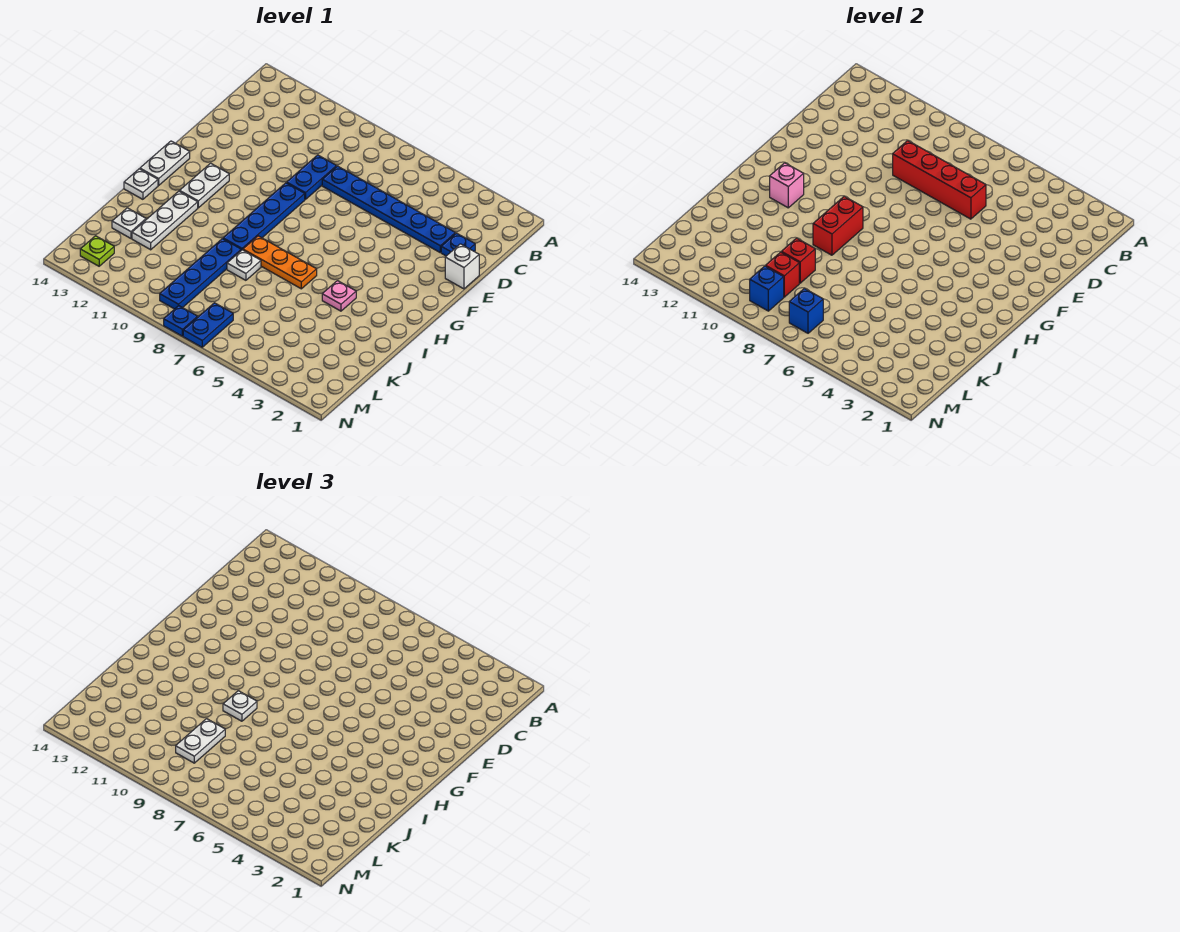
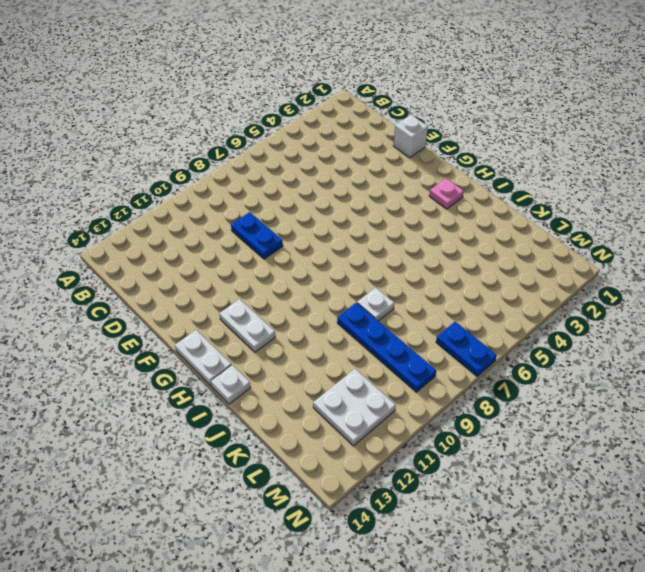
pink 1x1 plate [429,178,464,209] -> pink 1x1 plate moved to [322,281,356,311]
white 2x2 plate [313,369,396,446] -> none
none -> blue 1x1 plate [441,233,475,256]
none -> blue 1x6 plate [322,166,455,252]
none -> blue 1x4 plate [223,183,305,250]

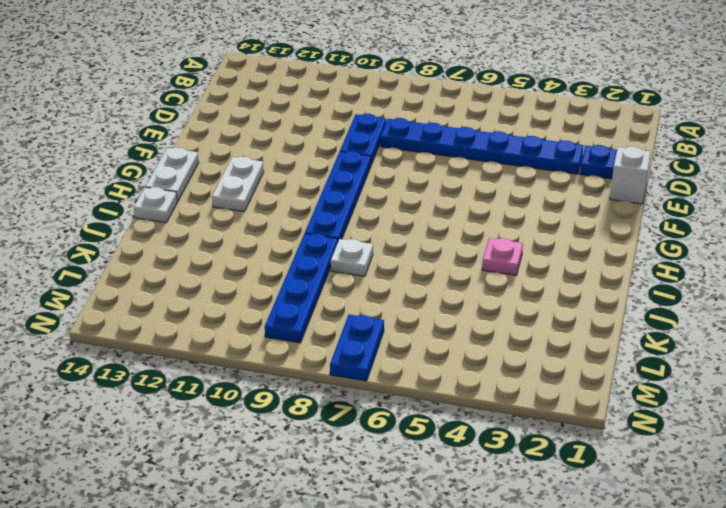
none -> orange 1x3 plate [243,236,317,289]
none -> white 1x3 plate [132,191,198,250]
none -> white 1x1 plate [112,208,146,238]

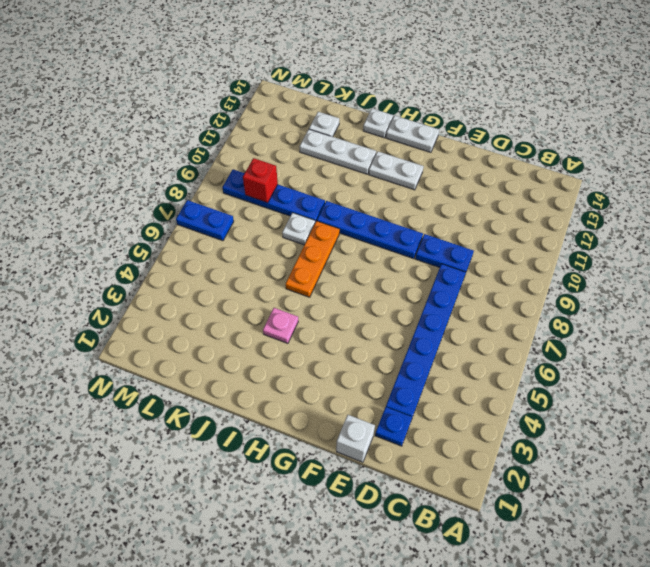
none -> lime 1x1 plate [80,236,114,266]
none -> blue 1x1 plate [164,306,198,336]
none -> red 1x4 brick [893,141,986,219]

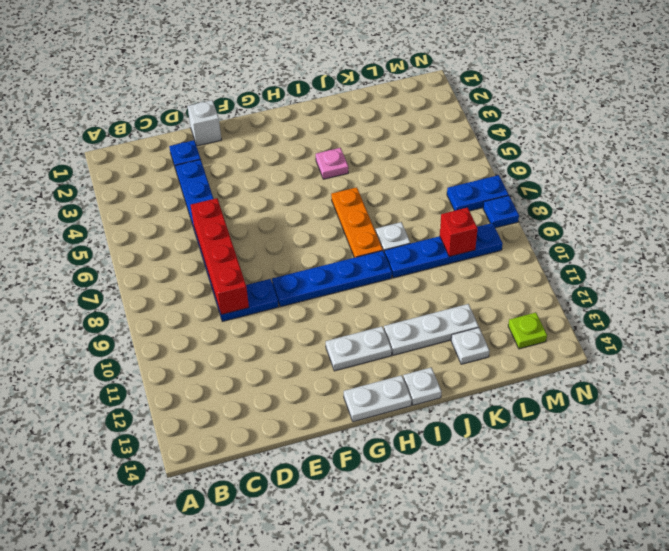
none -> red 1x2 brick [813,196,863,255]
none -> pink 1x1 brick [770,163,804,208]
none -> red 1x1 brick [781,238,815,283]

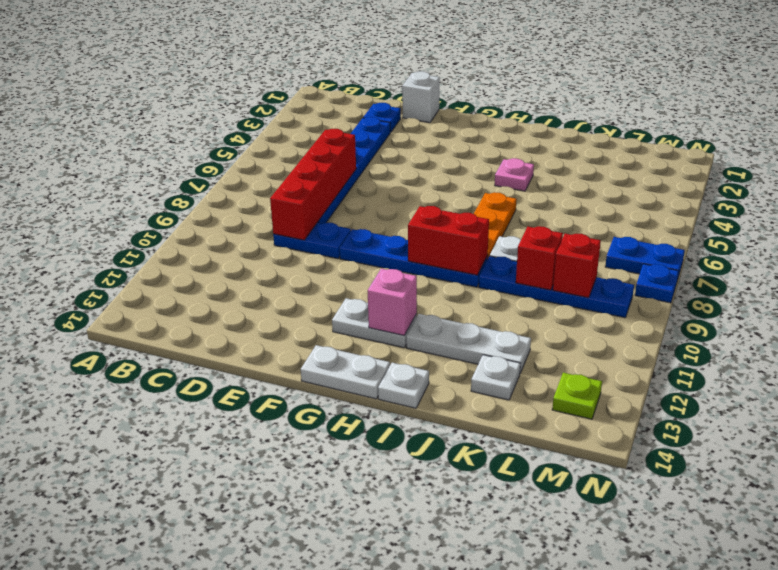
none -> blue 1x1 brick [789,289,823,333]
none -> blue 1x1 brick [750,266,784,311]
none -> white 1x1 plate [223,691,257,721]

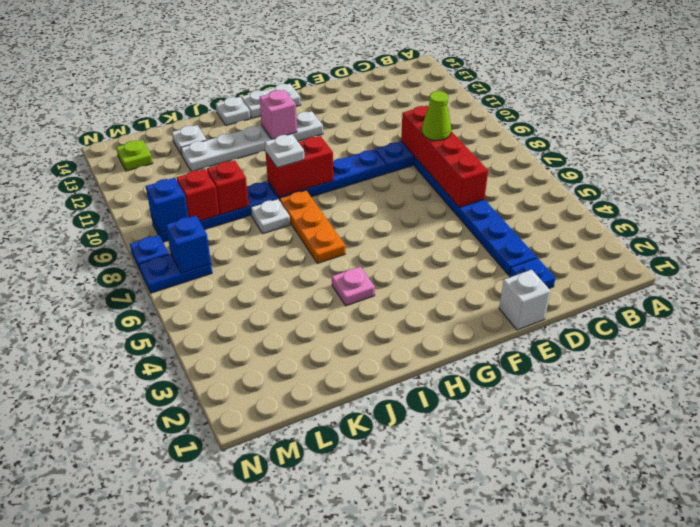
lime 1x1 cone [422,91,451,140] -> none
none -> white 1x2 plate [176,719,225,763]

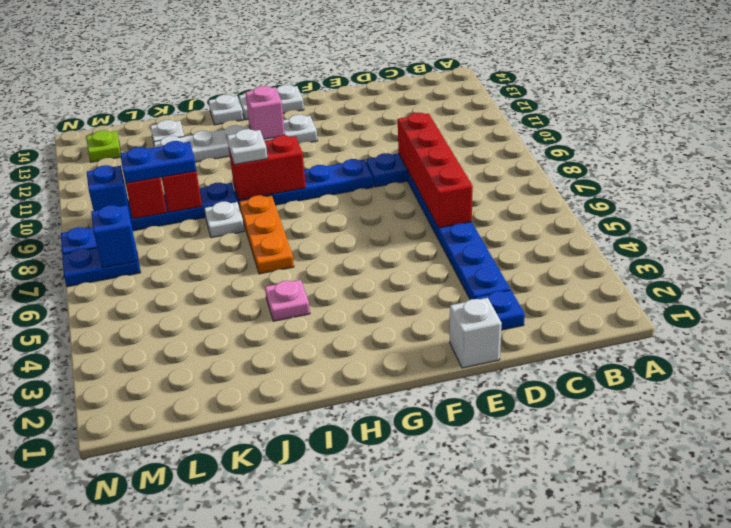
blue 1x2 plate [120,141,196,183] -> white 1x2 plate [176,719,225,763]

